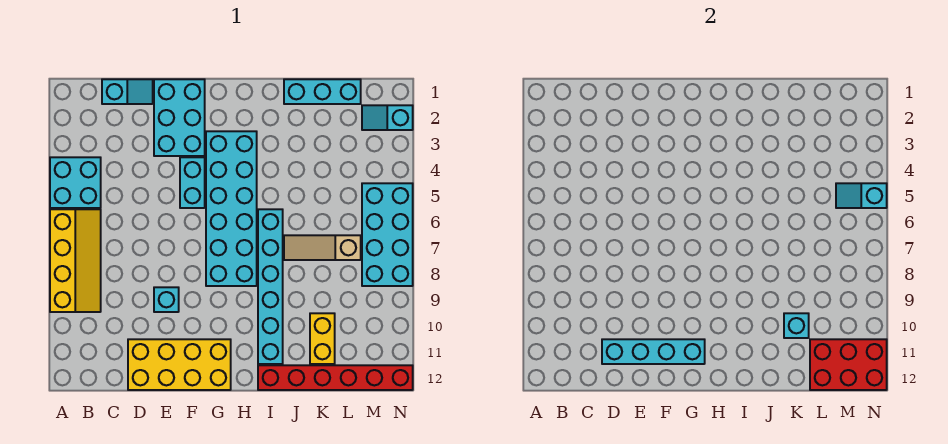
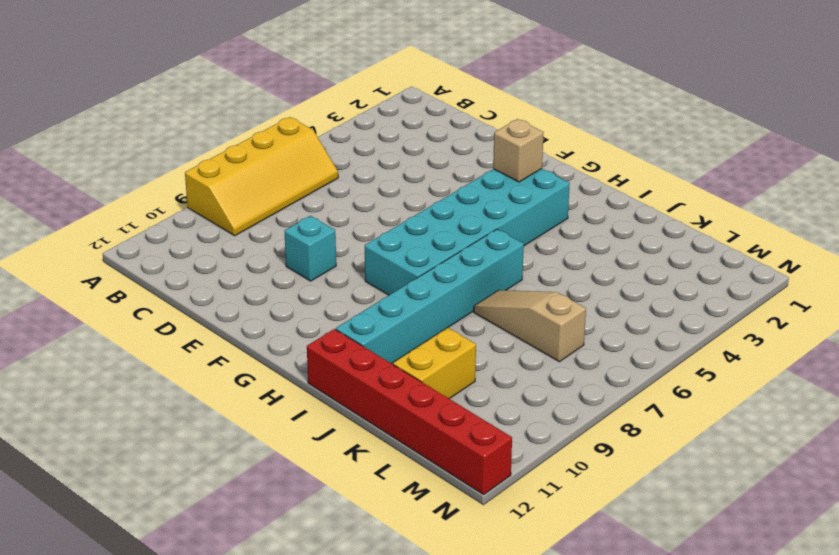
tan 1x1 brick [493,119,544,182] -> none
none -> cyan 2x2 brick [50,157,101,208]
none -> cyan 1x2 slope [102,79,153,104]
none -> yellow 2x4 brick [128,339,231,390]

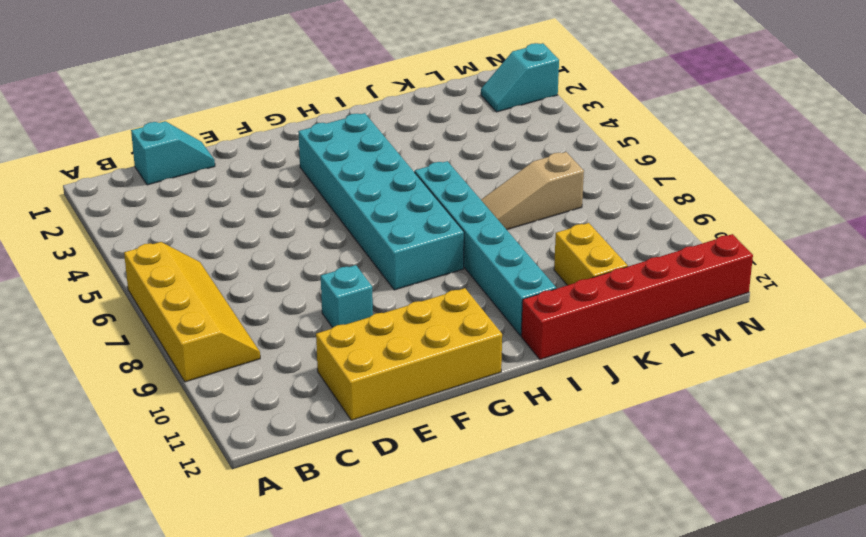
none -> cyan 2x2 brick [50,157,101,208]
none -> cyan 2x3 brick [154,79,205,156]
none -> cyan 1x2 brick [180,157,205,208]

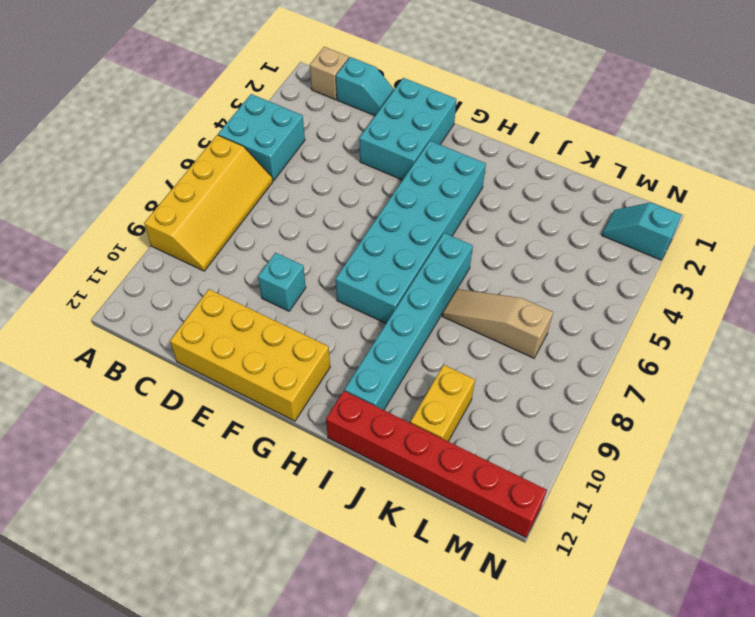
tan 1x1 brick [310,47,349,100] -> none
none -> cyan 1x2 brick [180,157,205,208]
none -> cyan 1x3 brick [284,79,361,104]
none -> cyan 2x4 brick [362,183,413,286]

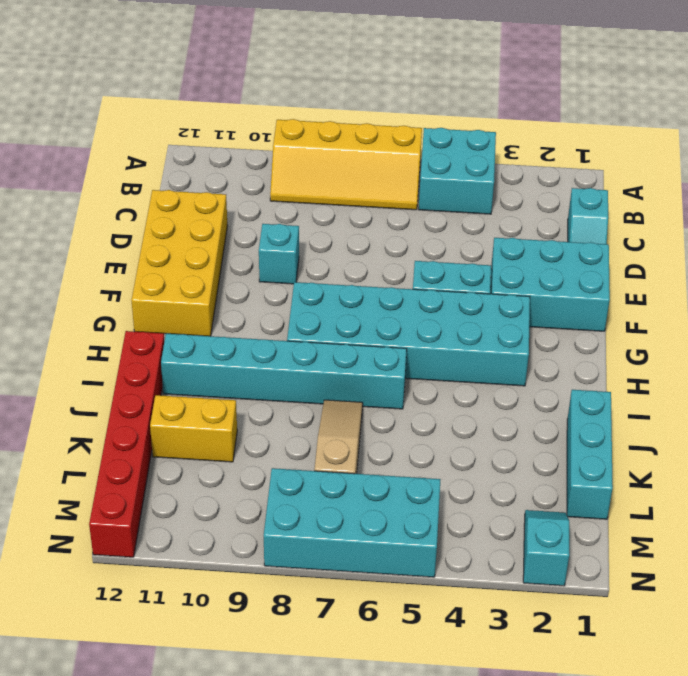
none -> cyan 1x4 brick [602,339,705,364]
none -> cyan 1x1 brick [784,313,809,338]
none -> red 2x3 brick [810,339,887,390]

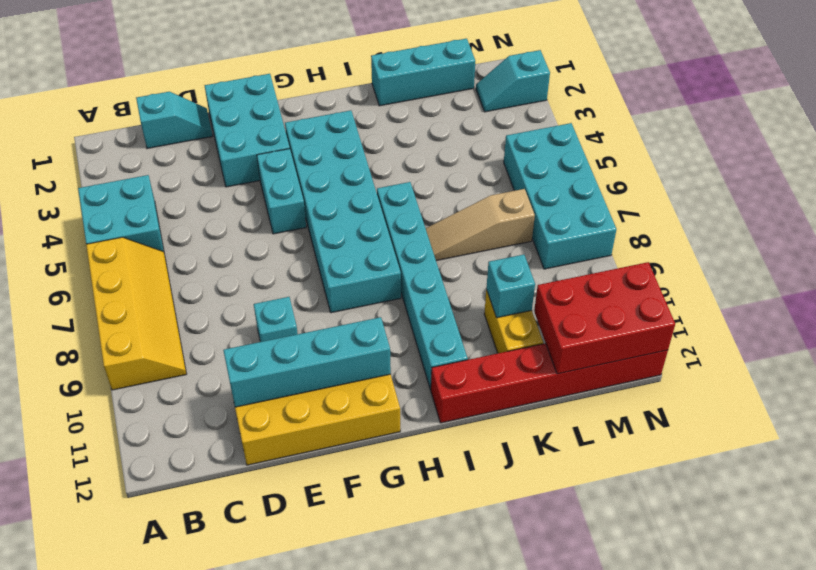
none -> cyan 1x2 slope [836,183,887,208]

